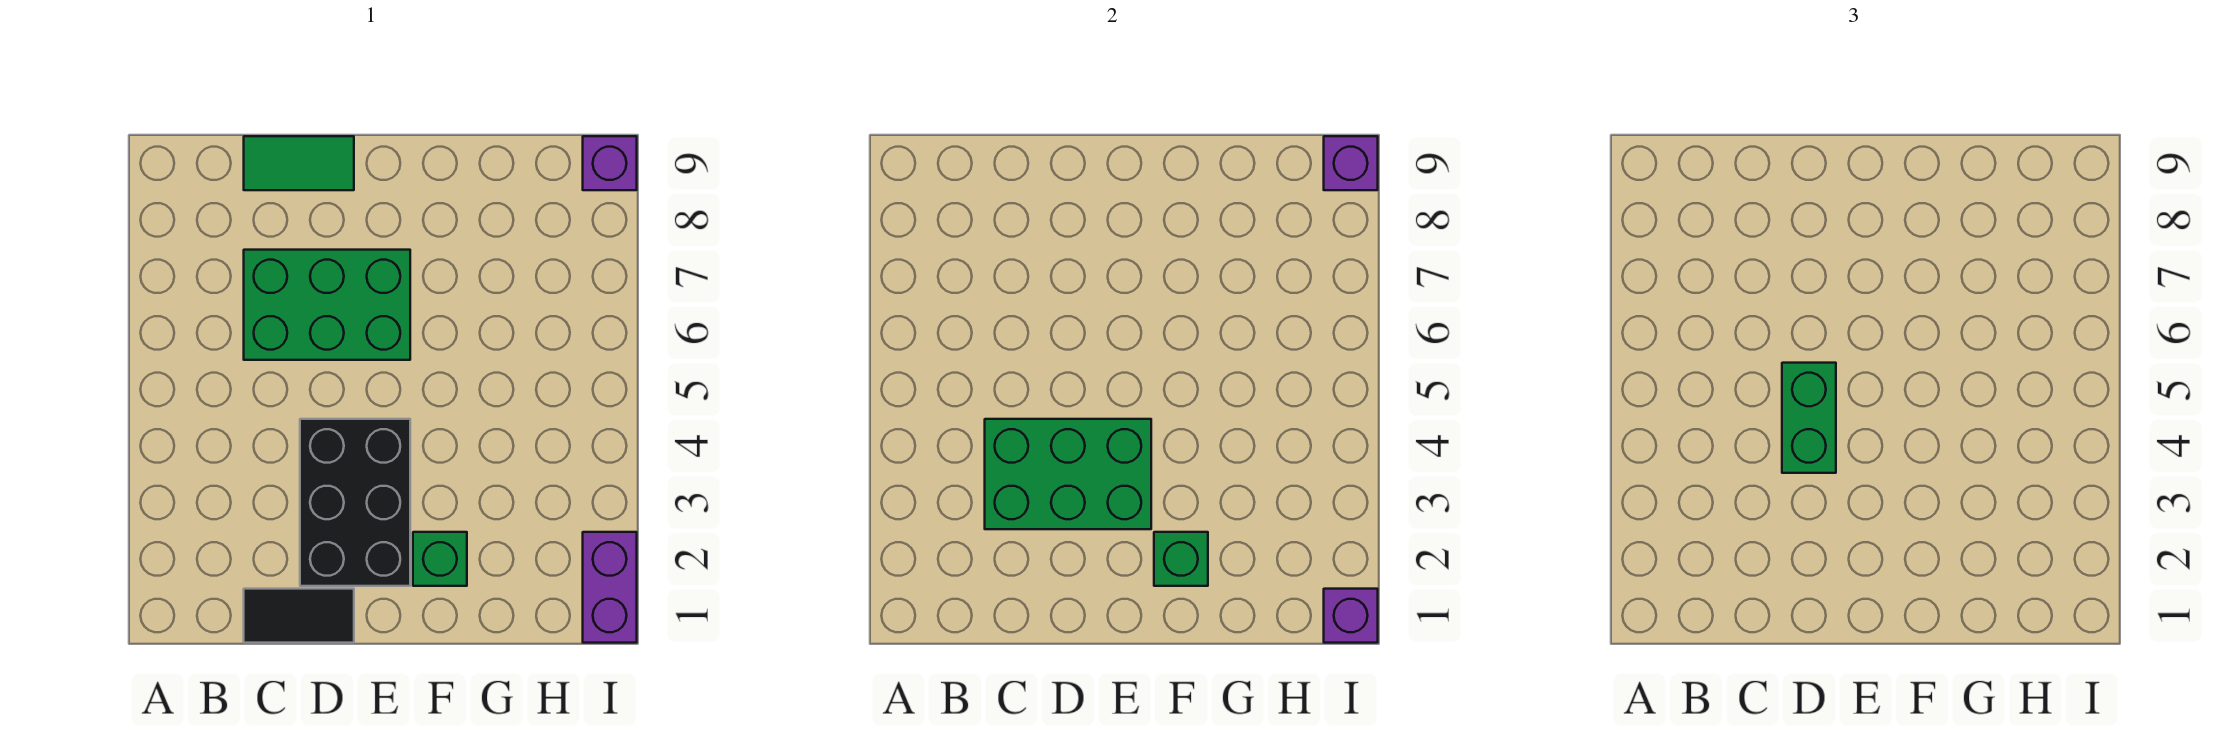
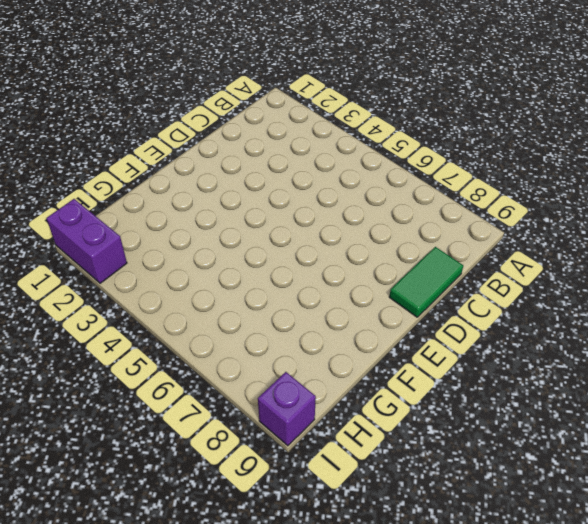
none -> black 1x2 tile [244,589,354,643]
none -> green 2x3 brick [244,250,410,360]
none -> black 2x3 brick [300,419,410,586]

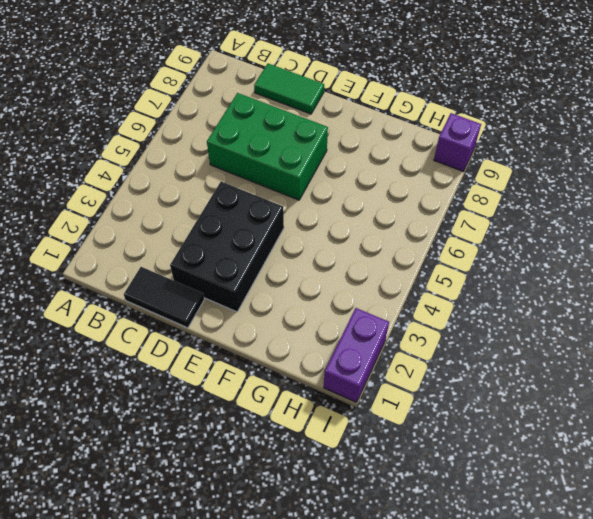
none -> green 1x1 brick [413,532,467,586]
none -> green 2x3 brick [985,419,1151,529]
none -> green 1x1 brick [1154,532,1208,586]

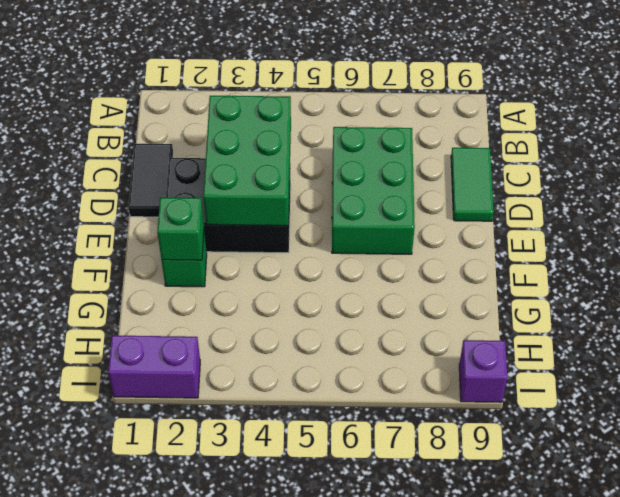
none -> purple 1x1 brick [1324,589,1378,643]
none -> purple 1x1 brick [1324,136,1378,190]
none -> green 1x2 brick [1782,363,1836,473]

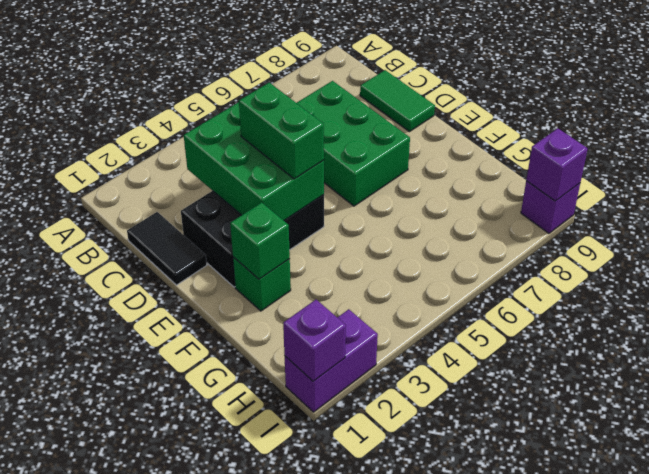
green 1x2 brick [239,83,324,179] -> green 1x2 brick turned to [1782,363,1836,473]

